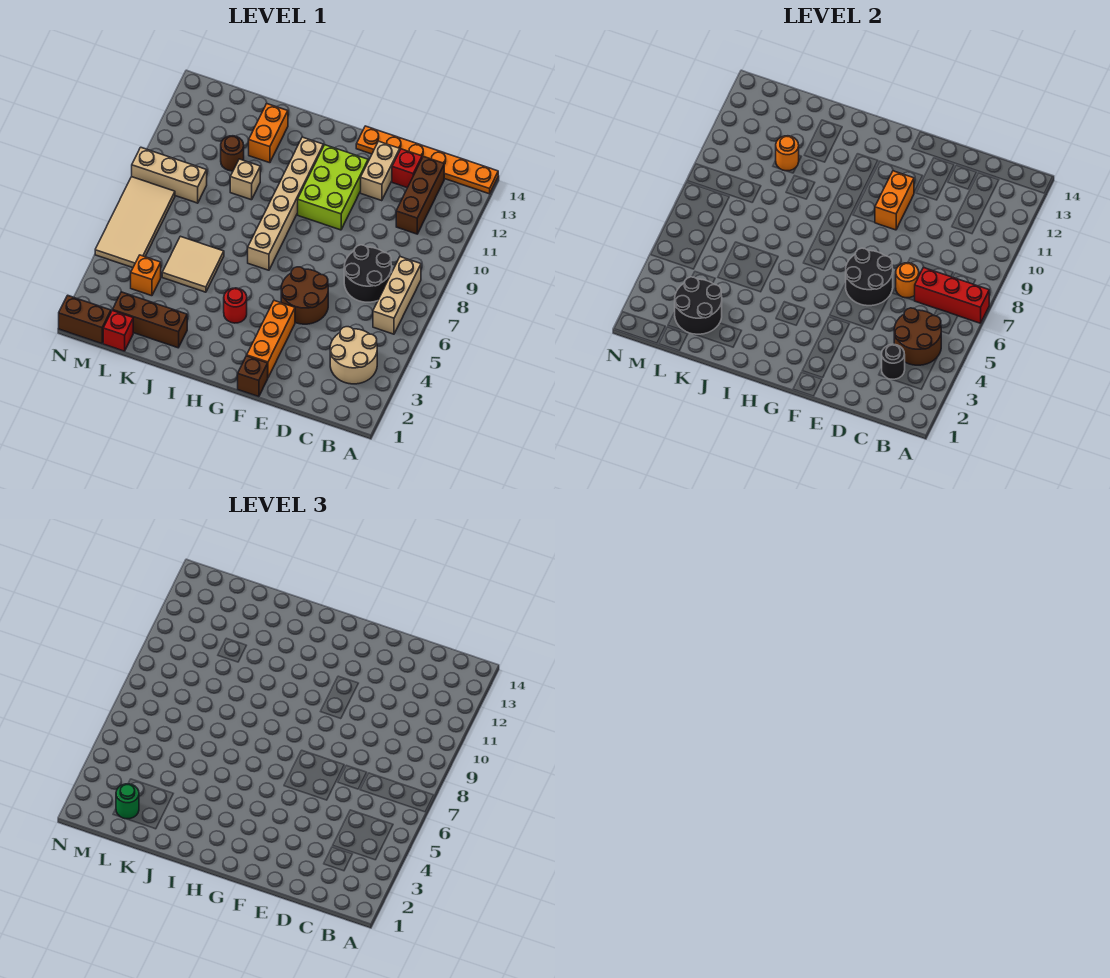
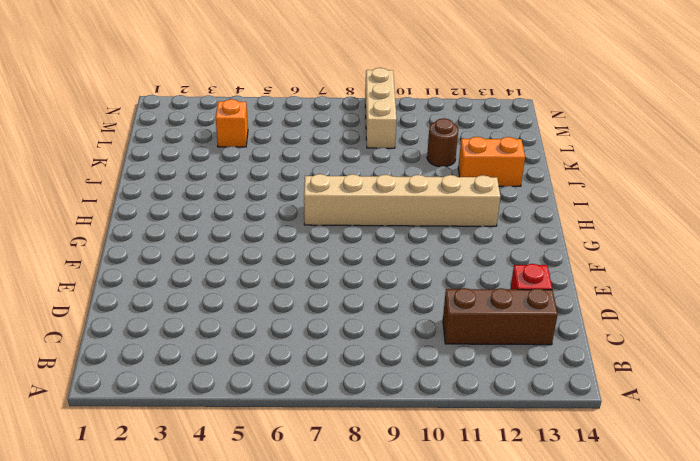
none -> orange 1x6 plate [356,126,498,194]
none -> tan 2x2 round brick [330,327,377,384]
none -> tan 1x3 brick [373,257,421,334]
none -> black 2x2 round brick [344,245,392,302]

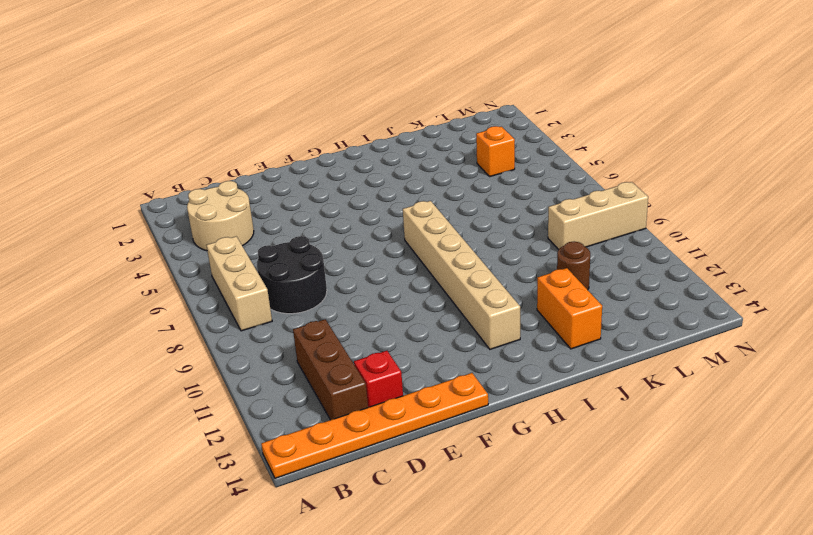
none -> brown 2x2 round brick [281,267,328,324]
none -> tan 1x2 brick [361,141,400,201]
none -> brown 1x1 brick [238,356,268,397]
none -> orange 1x3 brick [247,301,295,377]

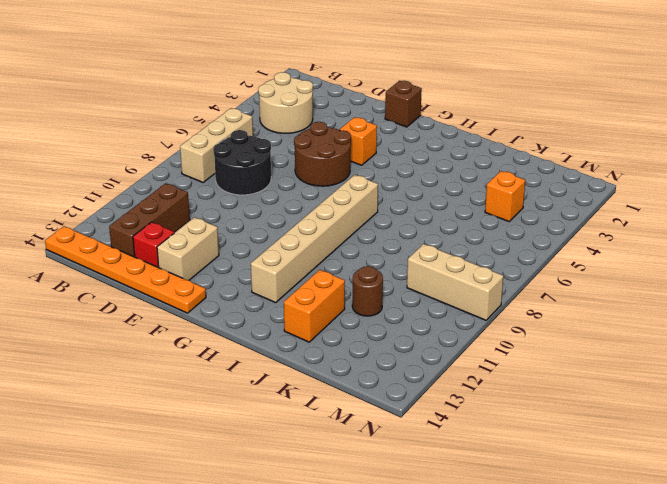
orange 1x1 brick [340,117,377,165] -> orange 1x3 brick [247,301,295,377]
none -> lime 2x3 brick [298,145,368,230]
none -> red 1x1 round brick [224,288,247,323]
none -> brown 1x3 brick [113,292,187,348]
none -> tan 2x2 tile [162,236,224,292]

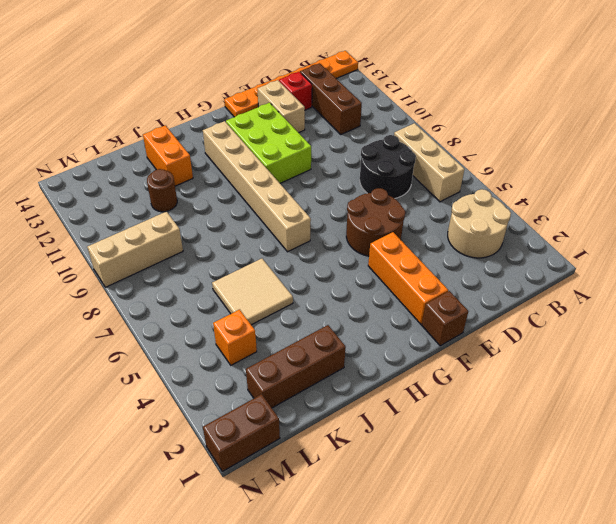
none -> red 1x1 round brick [224,288,247,323]
none -> tan 1x1 brick [230,159,260,200]
none -> red 1x1 brick [103,310,133,351]
none -> tan 2x4 tile [95,177,175,268]

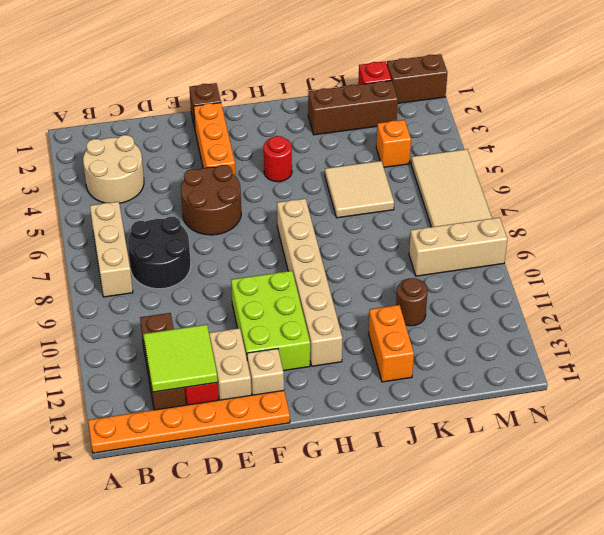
lime 2x2 tile [143,325,218,392] -> none
tan 1x1 brick [247,349,284,395] -> tan 1x1 brick moved to [230,159,260,200]
none -> red 1x3 brick [915,267,989,323]
none -> brown 2x2 round brick [894,308,942,365]
none -> black 1x1 round brick [882,344,905,379]
none -> orange 1x1 round brick [896,263,919,298]

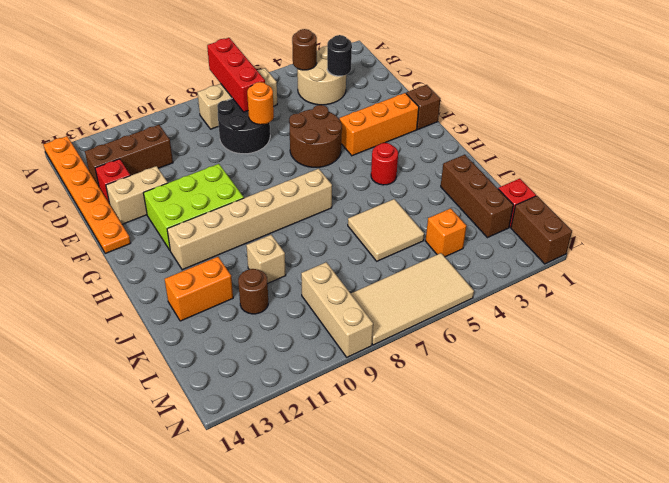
brown 1x1 round brick [292,29,317,70] -> brown 2x2 round brick [894,308,942,365]
none -> black 2x2 round brick [846,248,893,306]
none -> orange 1x2 brick [875,171,914,230]
none -> black 2x2 round brick [675,277,722,334]
none -> orange 1x1 round brick [776,136,799,171]

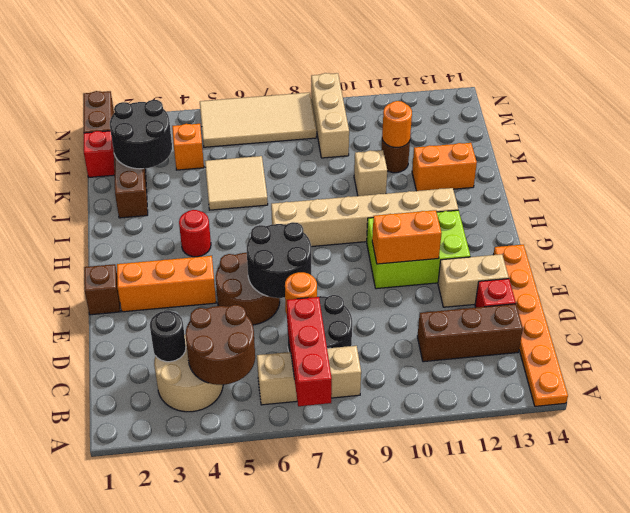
none -> green 1x1 round brick [116,784,139,819]

